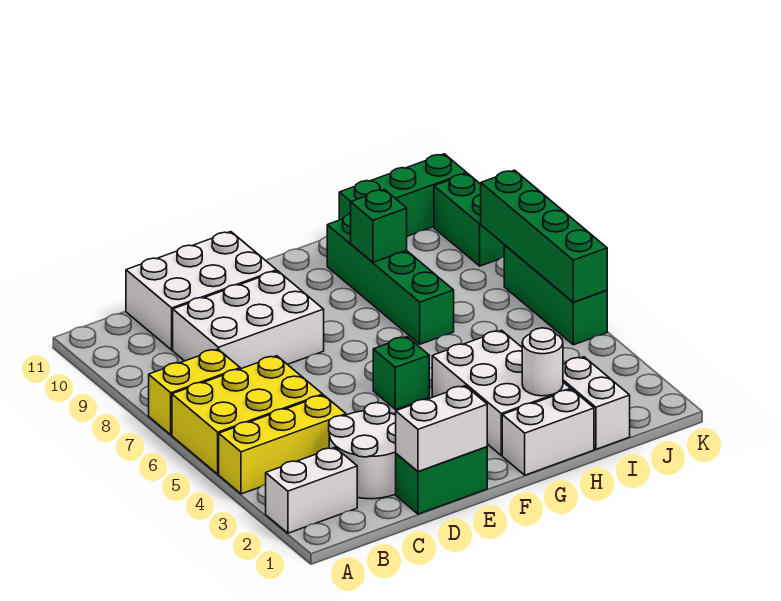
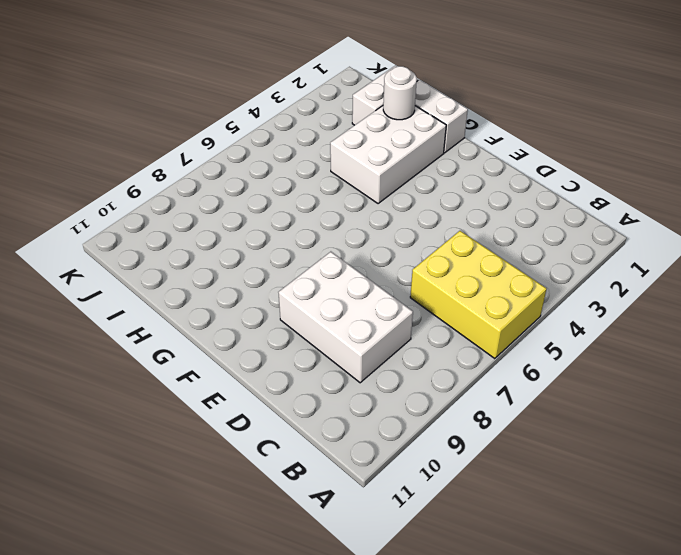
none -> white 1x2 brick [266,447,357,533]
none -> yellow 1x3 brick [219,395,346,494]
none -> yellow 1x2 brick [149,349,240,435]

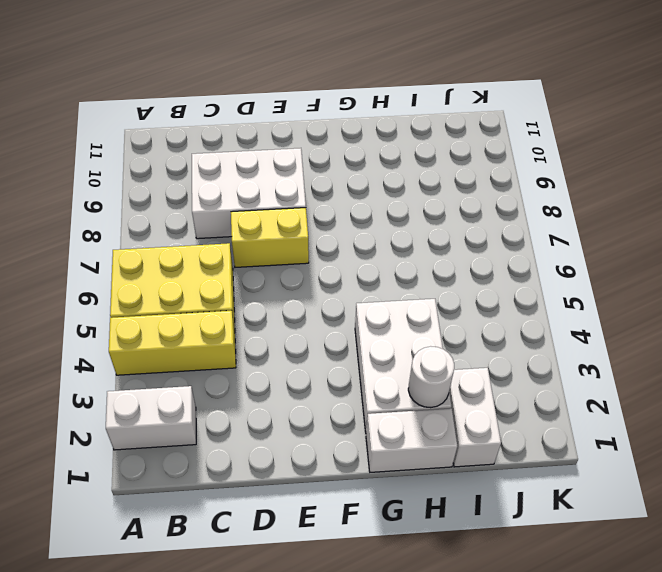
yellow 1x2 brick [231,208,309,267] -> yellow 1x2 brick moved to [149,349,240,435]
none -> white 2x2 round brick [329,403,396,499]
none -> white 2x3 brick [126,232,277,350]
none -> green 1x2 brick [396,447,487,514]

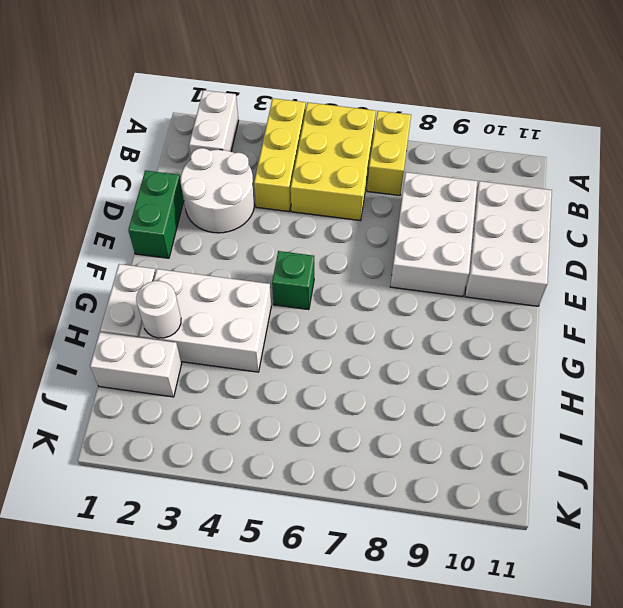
none -> green 1x4 brick [327,214,454,344]
none -> green 1x3 brick [339,154,467,236]
none -> green 1x3 brick [504,245,607,345]

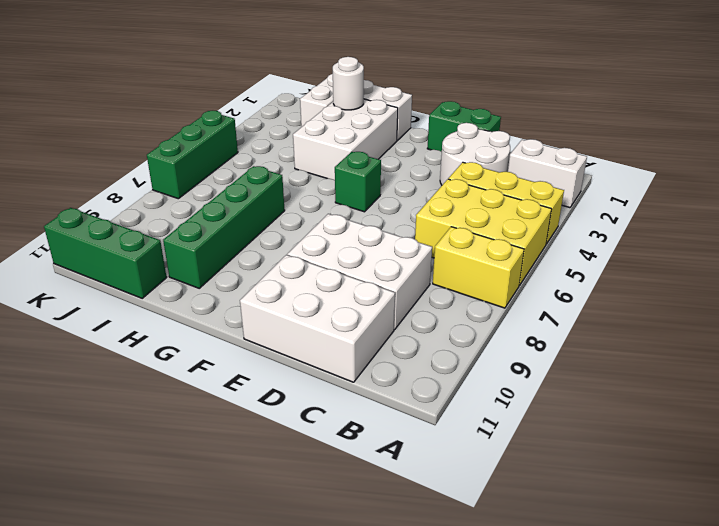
none -> green 1x2 brick [434,174,504,266]
none -> white 1x2 brick [396,386,487,472]
none -> green 1x1 brick [351,189,407,262]

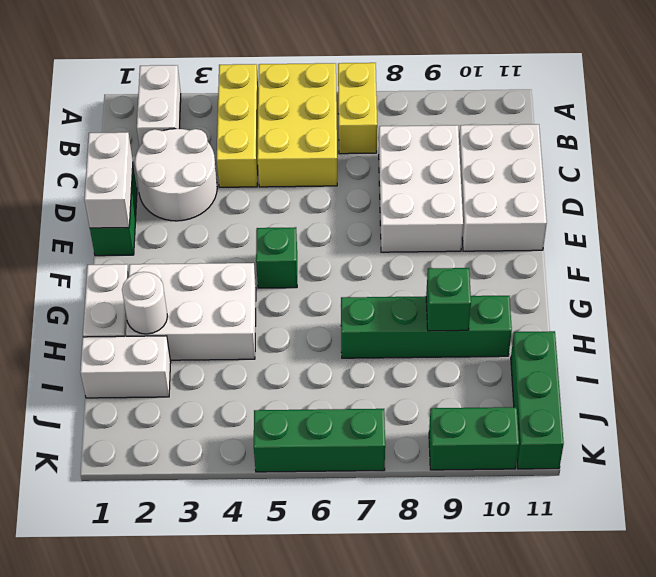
none -> green 1x4 brick [481,170,607,302]

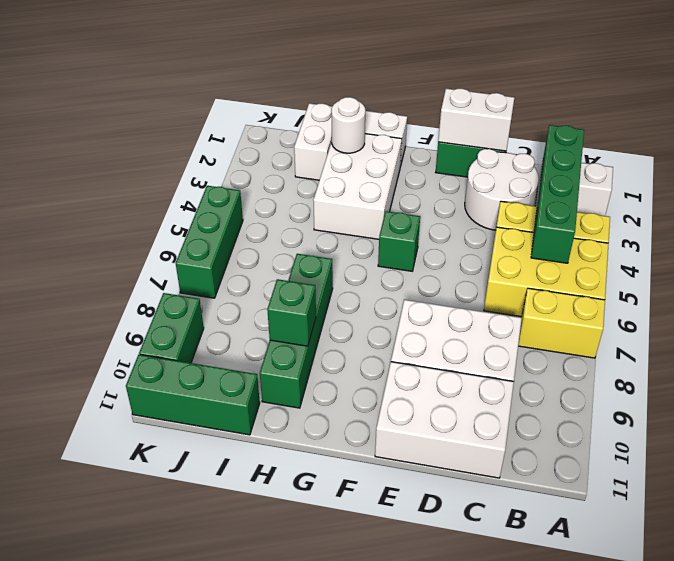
green 1x4 brick [531,125,584,263] -> green 1x4 brick moved to [481,170,607,302]

